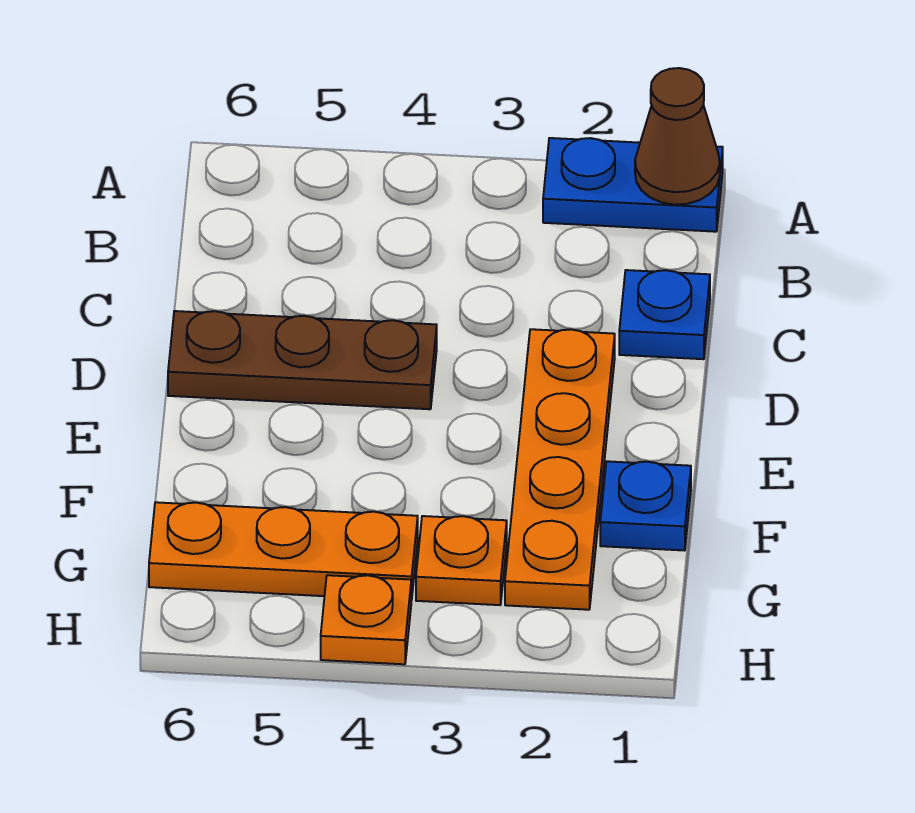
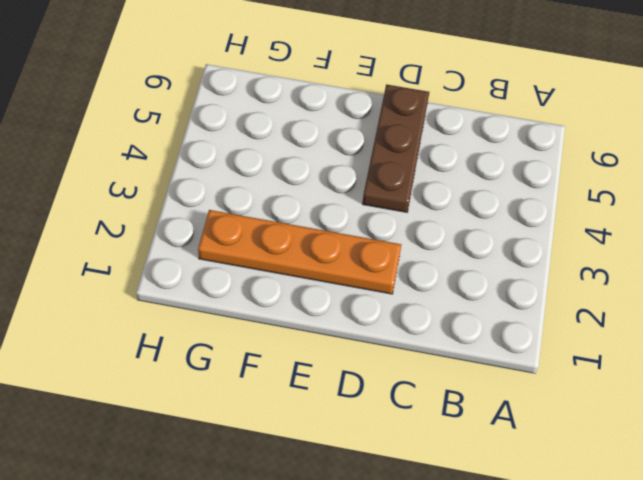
none -> blue 1x2 plate [543,138,723,232]
none -> blue 1x1 plate [619,270,710,359]

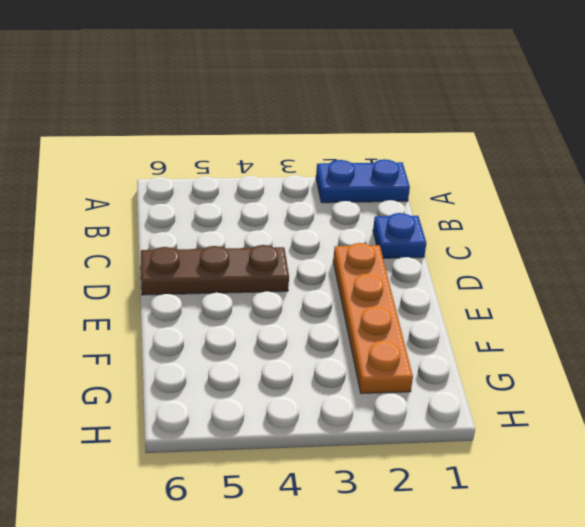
none -> blue 1x1 plate [600,461,691,551]
none -> orange 1x1 plate [416,516,507,605]

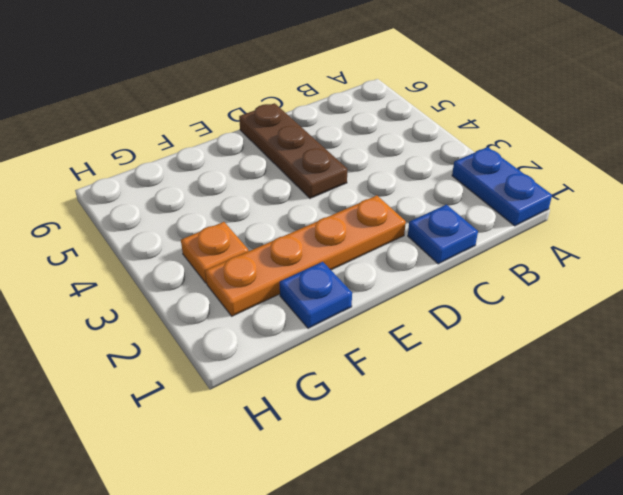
none -> orange 1x3 plate [149,502,418,600]
none -> orange 1x1 plate [321,575,411,664]

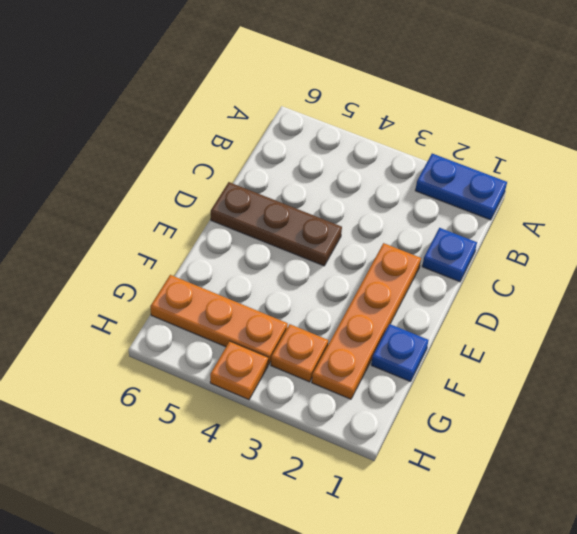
none -> brown 1x1 cone [635,68,720,205]

